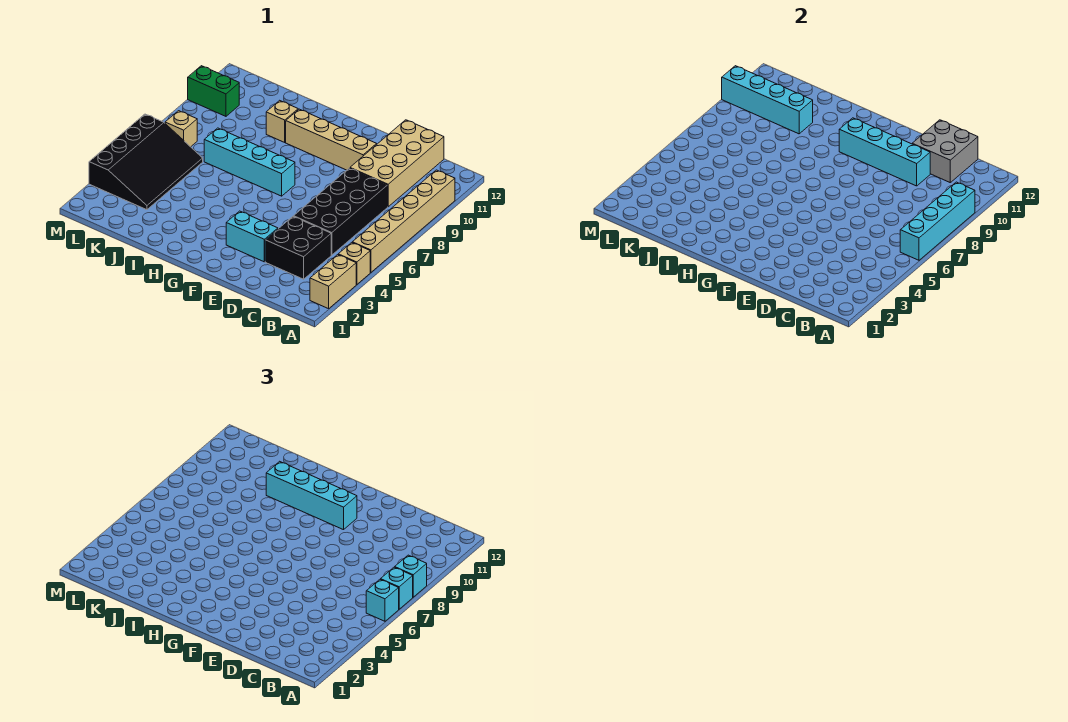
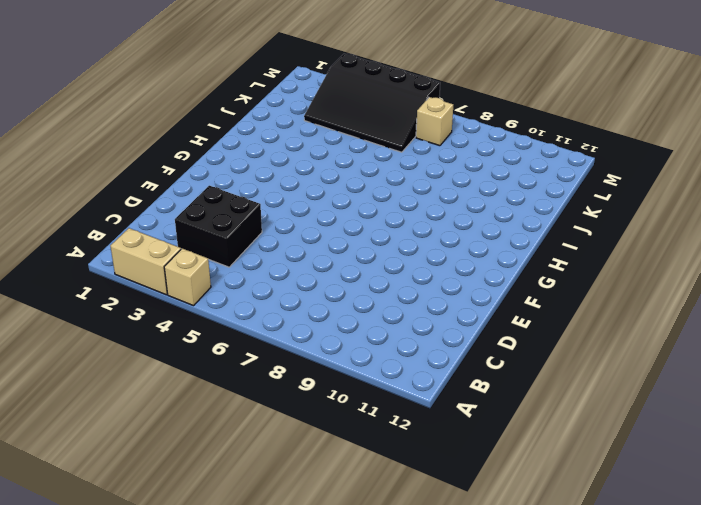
none -> tan 1x6 brick [352,170,455,272]
none -> black 2x4 brick [294,168,388,255]
none -> tan 2x4 brick [350,120,444,207]

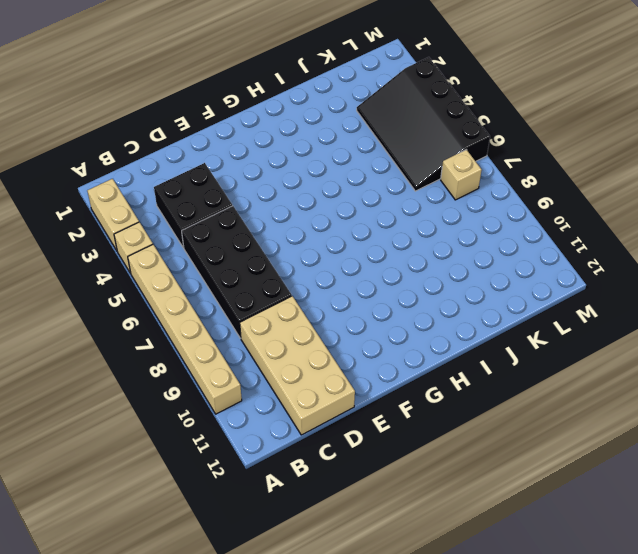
none -> cyan 1x2 brick [226,211,278,262]
none -> tan 1x4 brick [286,109,377,170]
none -> cyan 1x4 brick [204,128,295,196]

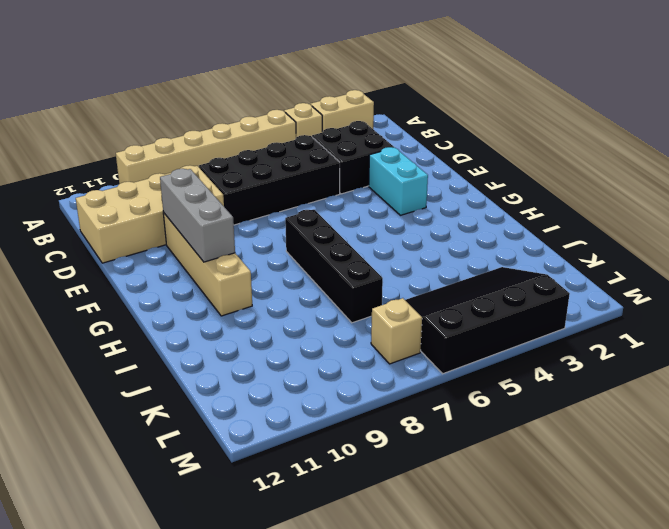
grey 1x3 brick [160,169,235,262] -> cyan 1x4 brick [839,118,930,186]
black 1x4 brick [285,210,383,323] -> cyan 1x4 brick [204,128,295,196]
none -> tan 1x1 brick [266,100,298,142]
none -> green 1x2 brick [188,66,239,116]
none -> cyan 1x4 brick [900,182,975,260]

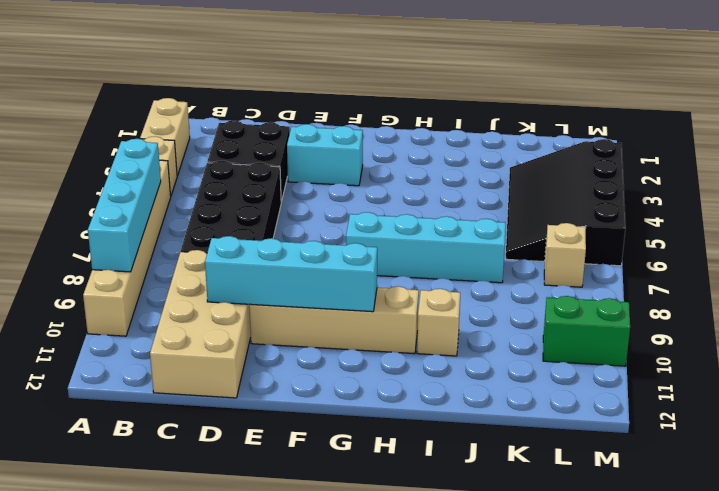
none -> grey 2x2 brick [912,120,978,182]
none -> cyan 1x4 brick [722,66,813,134]
none -> cyan 1x1 brick [366,579,399,621]

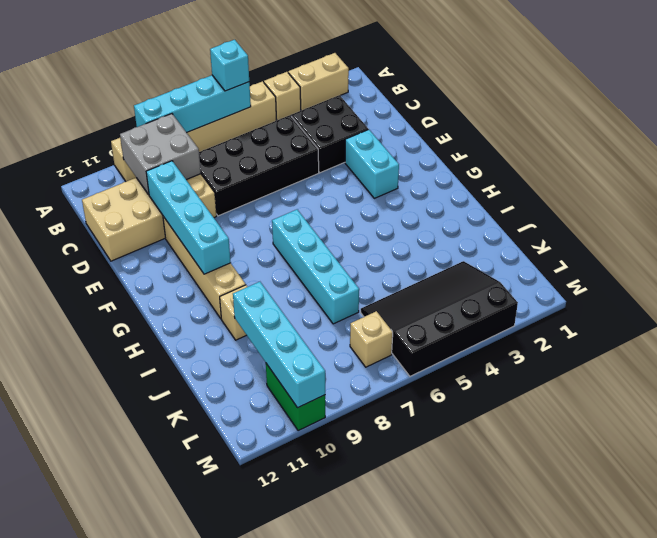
grey 2x2 brick [120,114,201,195] -> grey 2x2 brick moved to [912,120,978,182]
none -> cyan 1x1 brick [381,567,413,609]
none -> cyan 1x1 brick [395,555,427,597]
none -> cyan 1x4 brick [266,461,357,530]

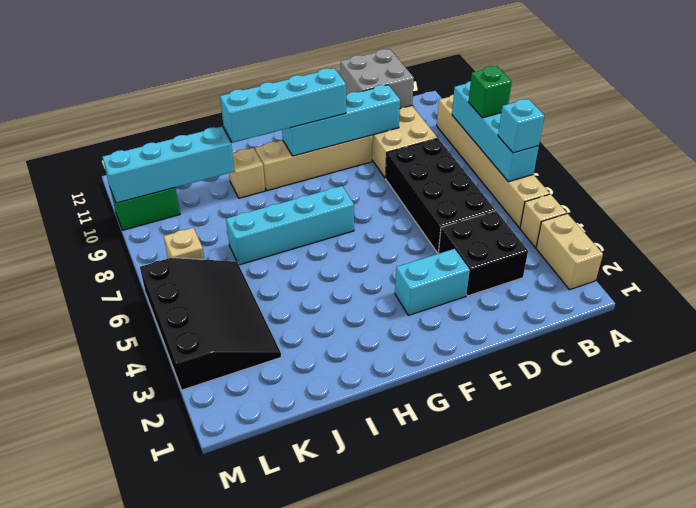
green 1x1 brick [469,66,512,118] -> cyan 1x1 brick [395,555,427,597]
none -> cyan 1x1 brick [381,567,413,609]

